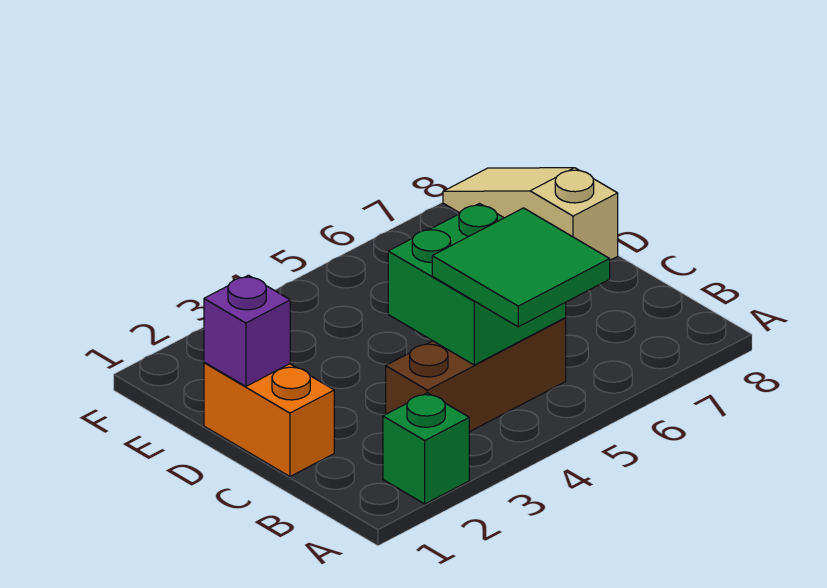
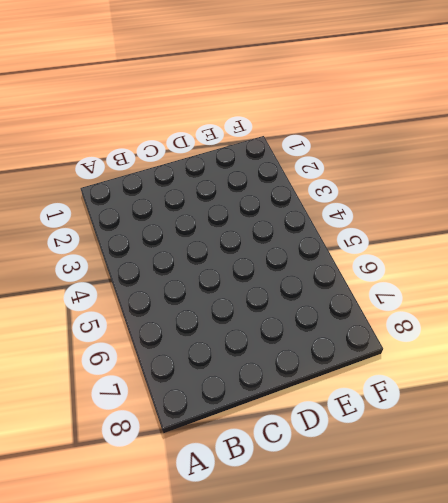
none -> green 1x1 brick [383,393,469,504]
none -> brown 1x3 brick [386,318,566,432]

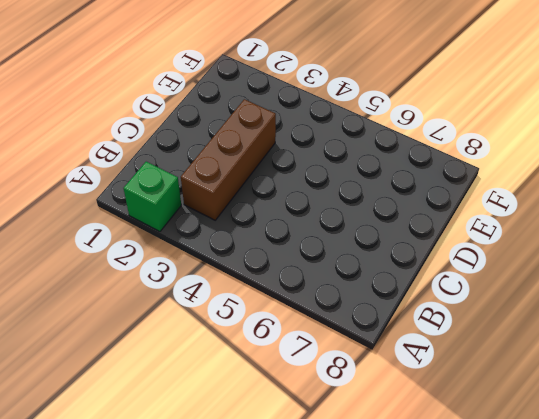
brown 1x3 brick [181,99,276,220] -> brown 1x3 brick turned to [386,318,566,432]
none -> orange 1x2 brick [204,362,334,477]
none -> tan 1x3 slope [443,168,618,260]

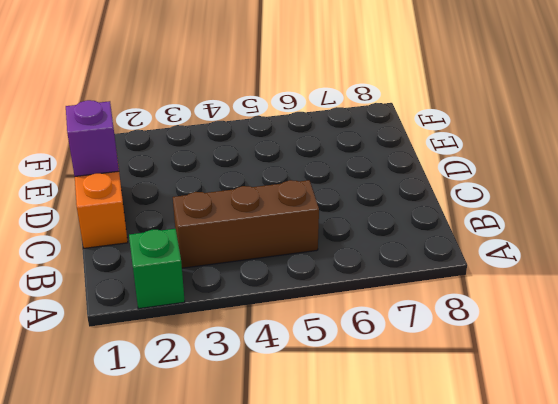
none -> tan 1x3 slope [443,168,618,260]
none -> green 2x2 brick [388,204,566,365]

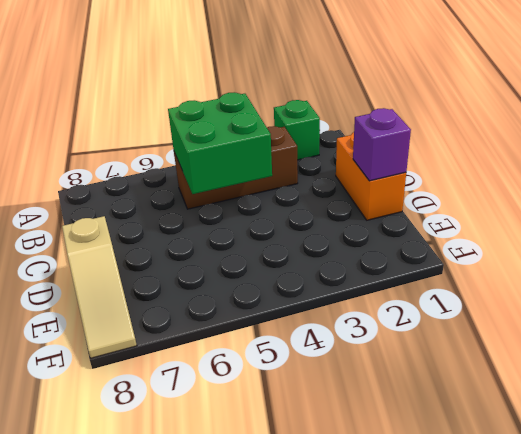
none -> green 2x2 tile [432,208,610,327]

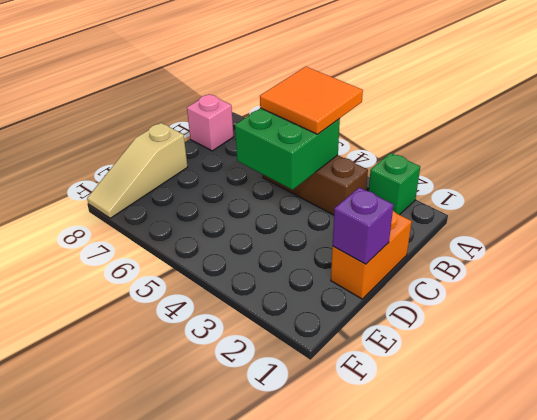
orange 2x2 tile [260,67,363,134] -> green 2x2 tile [432,208,610,327]
pink 1x1 brick [187,94,233,151] -> none

